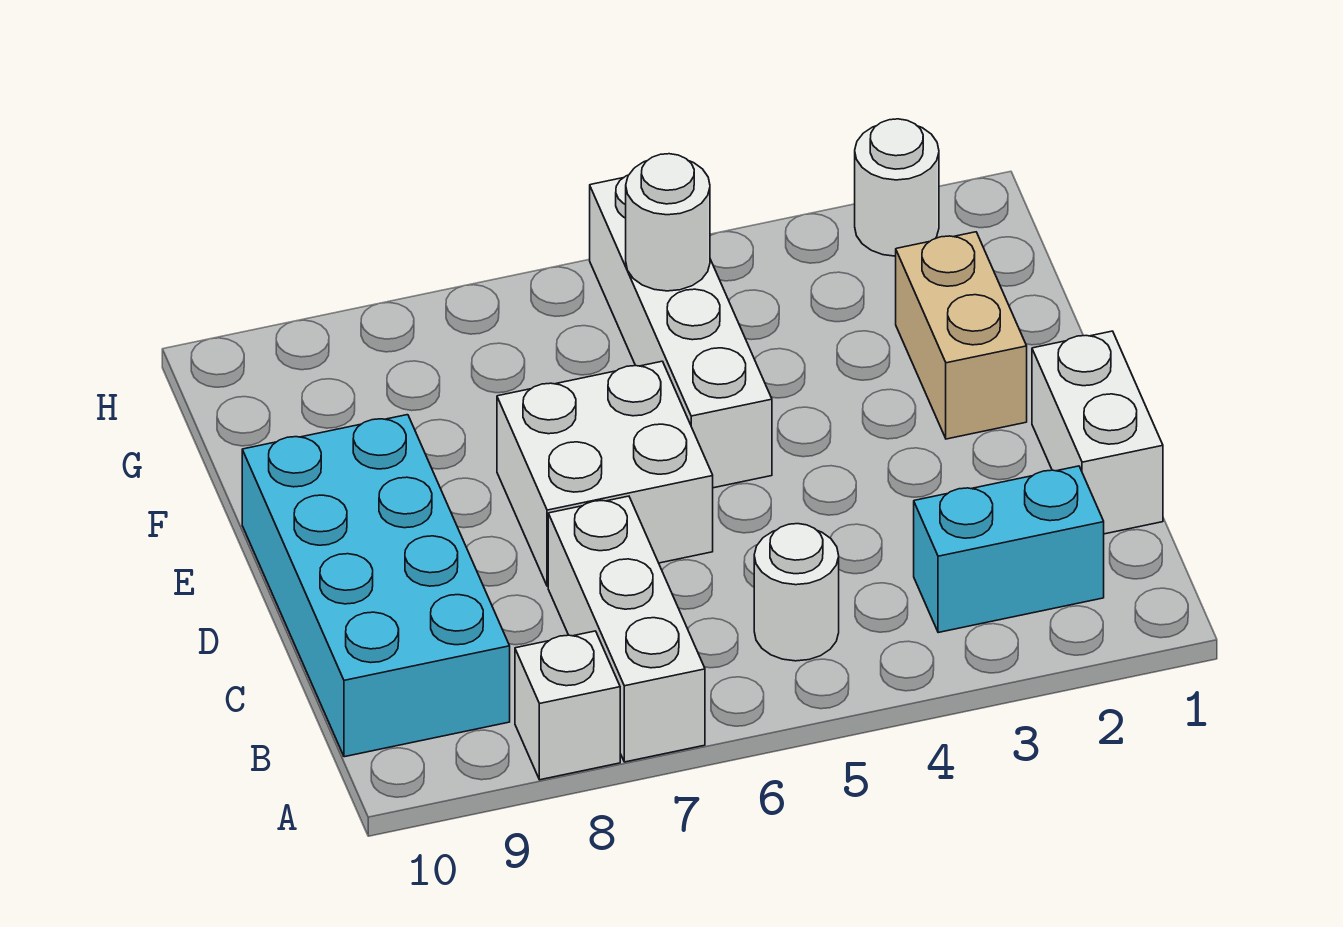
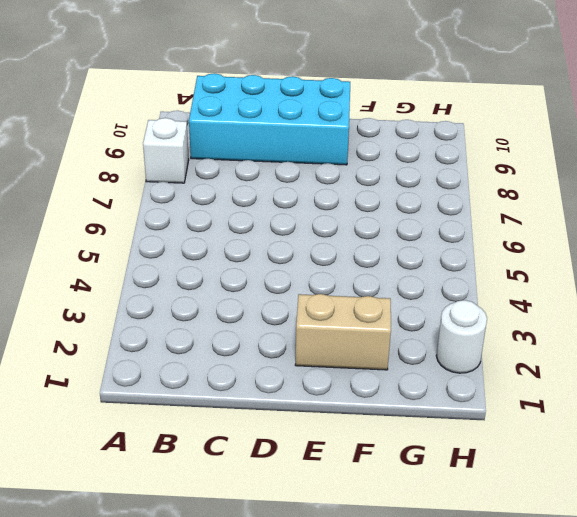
none -> white 1x3 brick [548,496,705,762]
none -> cyan 1x2 brick [914,466,1104,633]

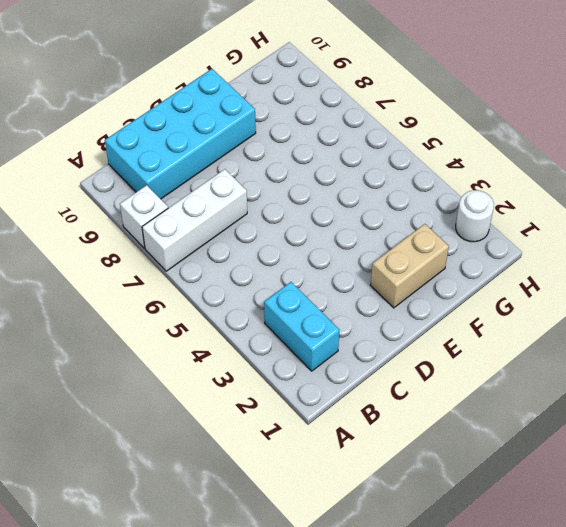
none -> white 1x1 round brick [754,524,839,661]
none -> white 1x2 brick [1032,331,1163,534]

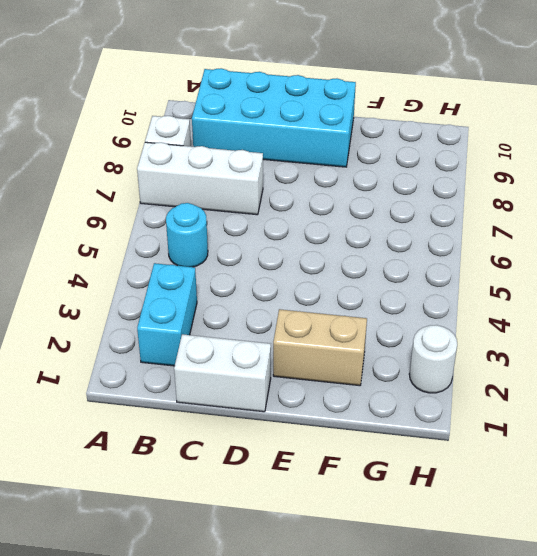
cyan 1x1 round brick [166,203,208,267] -> white 1x1 round brick [754,524,839,661]
none -> white 2x2 brick [497,361,713,586]
none -> white 1x4 brick [590,175,772,488]

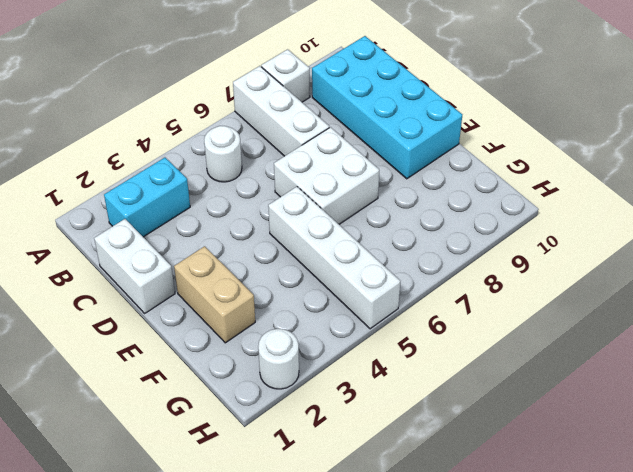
none -> white 1x1 round brick [626,154,710,291]

